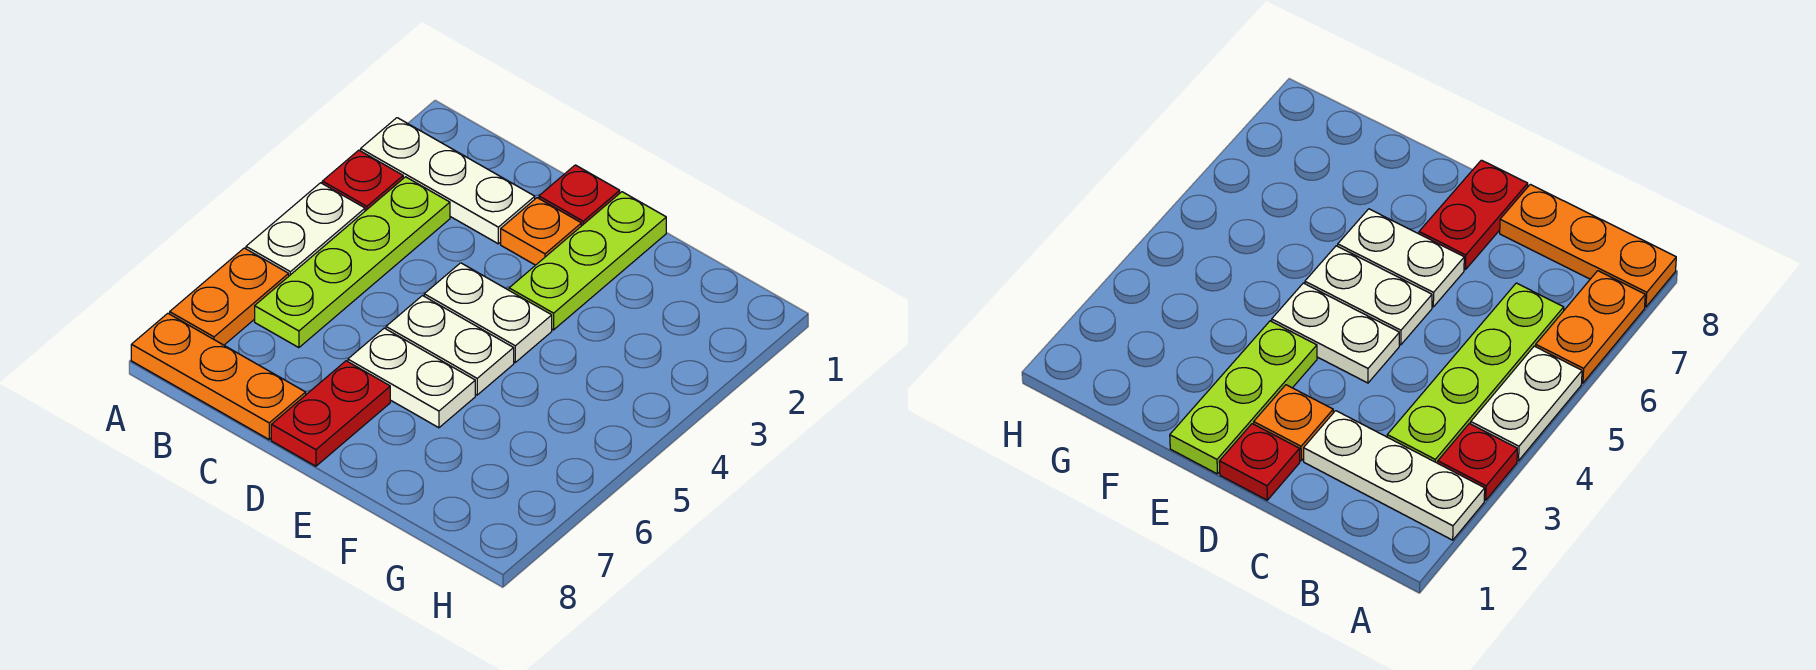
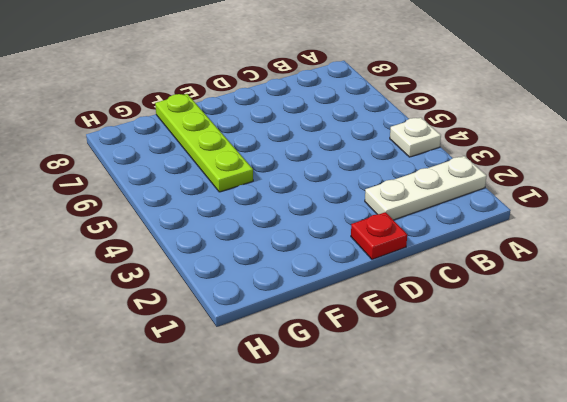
white 1x1 plate [390,117,441,157] -> white 1x2 plate [246,183,365,276]
lime 1x4 plate [155,94,253,192] -> lime 1x4 plate moved to [255,177,450,348]
none -> red 1x1 plate [322,150,403,211]
none -> orange 1x2 plate [170,248,289,345]
none -> orange 1x3 plate [131,313,306,439]

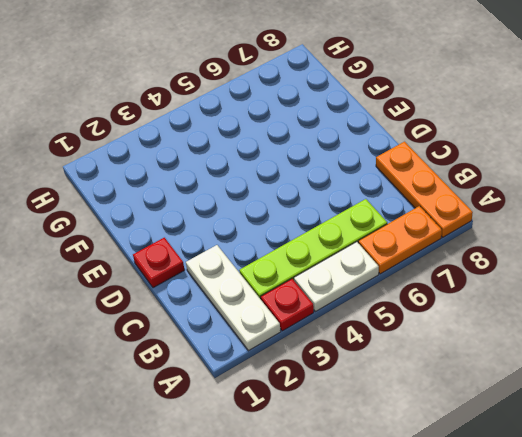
none -> orange 1x1 plate [501,198,581,265]
none -> white 1x2 plate [424,263,552,362]
none -> white 1x2 plate [386,296,514,395]

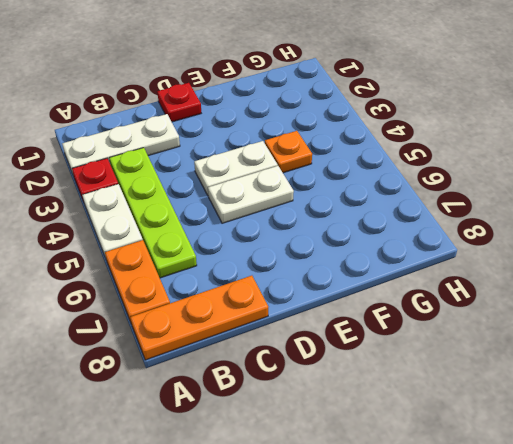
orange 1x1 plate [265,131,312,173] -> orange 1x1 plate moved to [501,198,581,265]
none -> white 1x2 plate [348,328,475,428]
none -> red 1x2 plate [271,361,390,466]
none -> lime 1x3 plate [509,192,666,330]

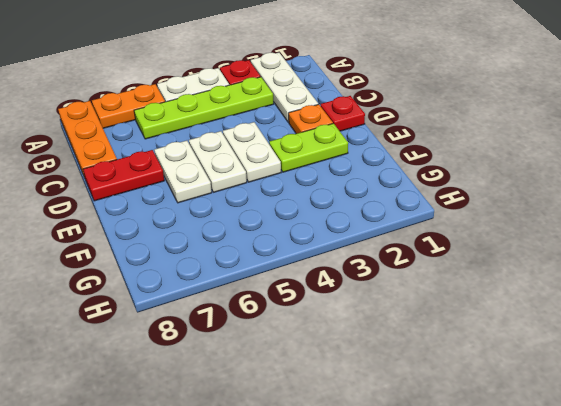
lime 1x2 plate [269,123,348,172] -> lime 1x3 plate [509,192,666,330]

